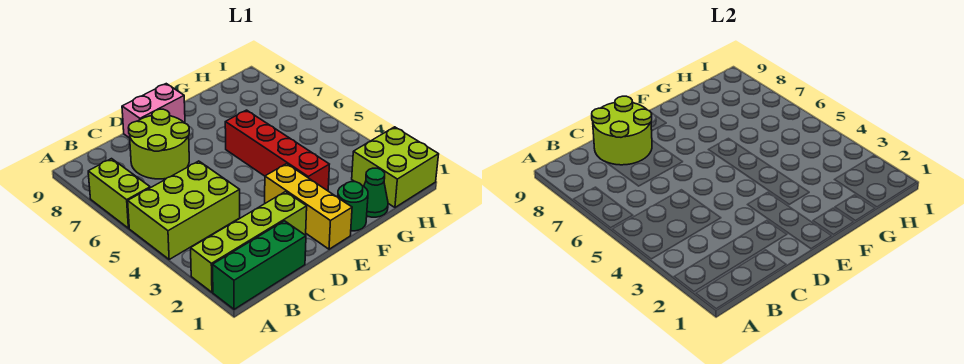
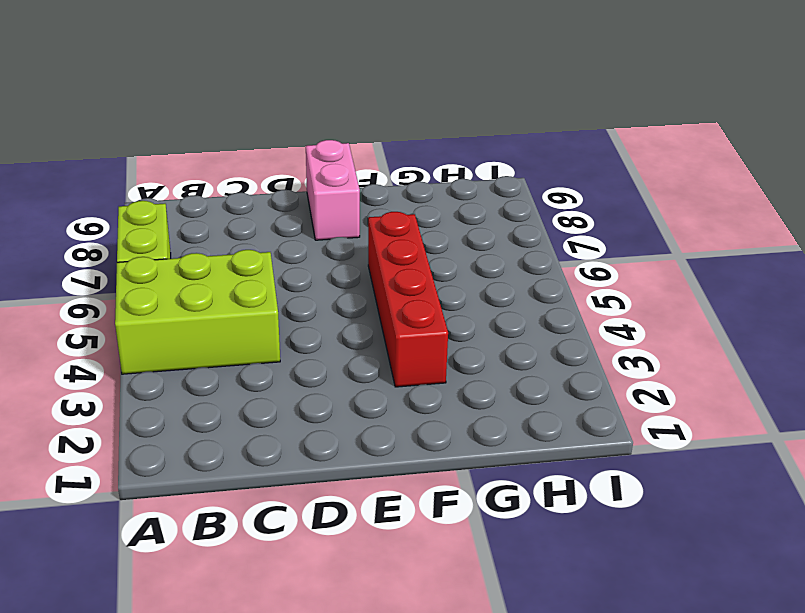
pink 1x2 brick [306,140,360,240] -> pink 1x2 brick turned to [122,84,185,138]
none -> green 1x3 brick [213,221,306,309]
none -> lime 1x4 brick [191,192,307,292]
none -> lime 2x2 round brick [129,109,189,179]

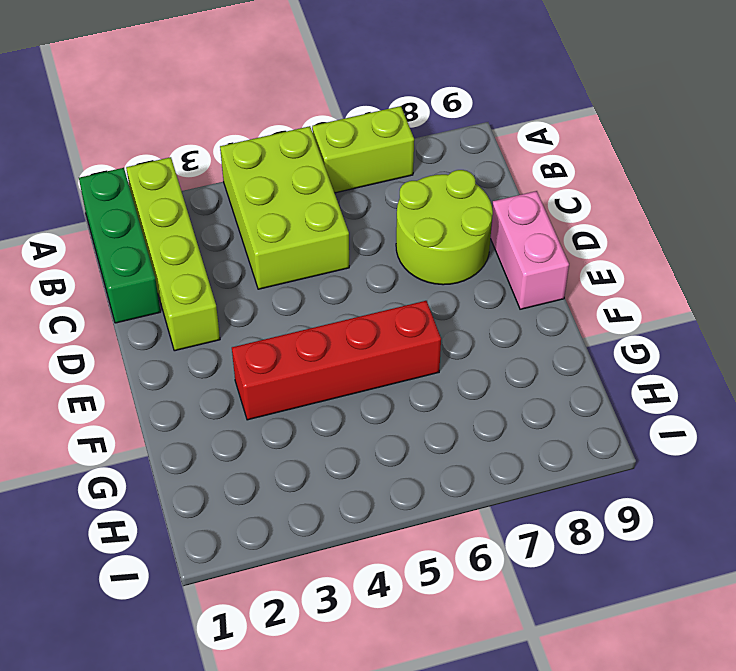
none -> yellow 1x3 brick [265,164,352,249]
none -> green 1x1 round brick [338,182,368,231]
none -> green 1x1 cone [364,168,388,217]

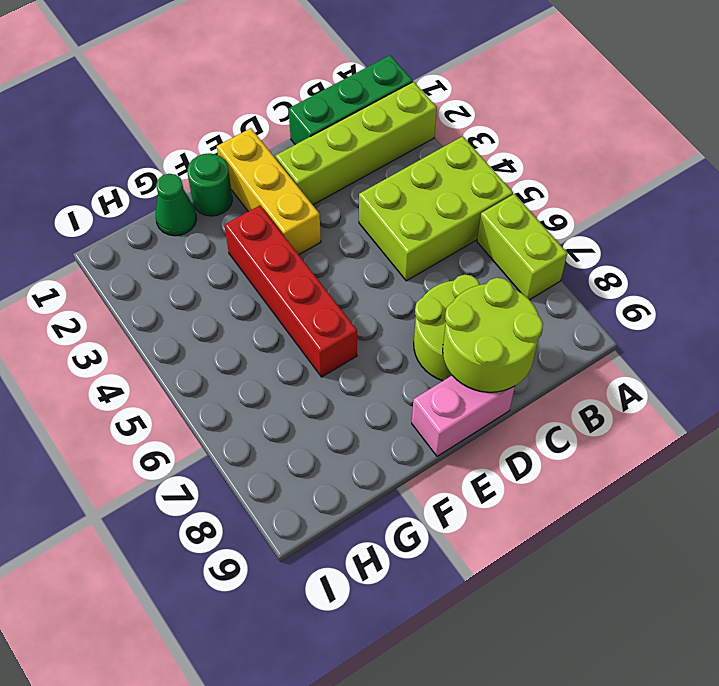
none -> lime 2x2 brick [352,127,439,207]

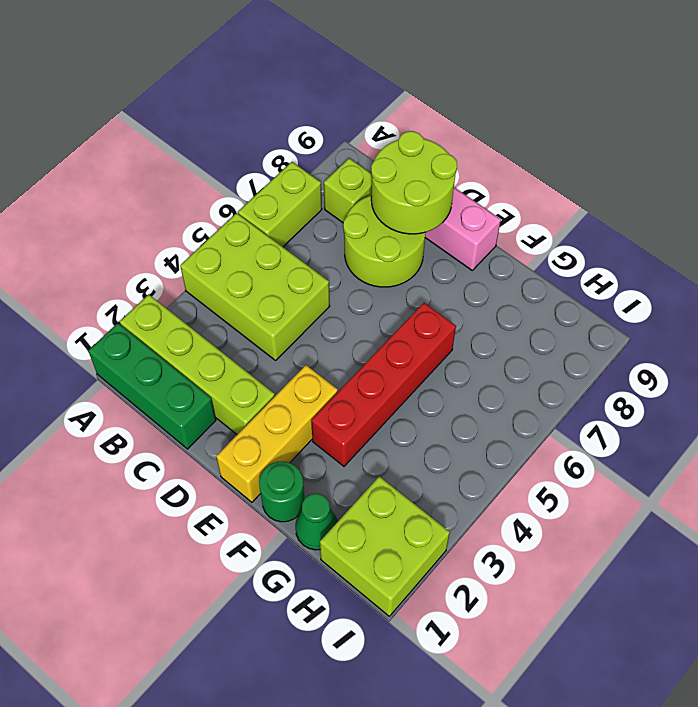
lime 1x1 brick [324,158,372,222] -> none

